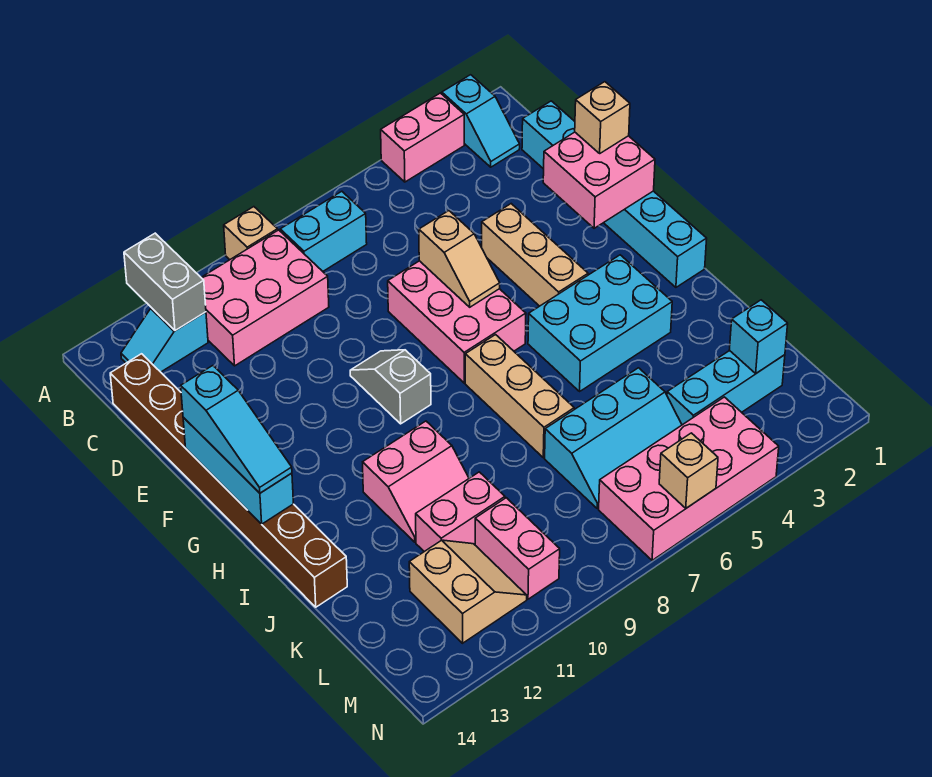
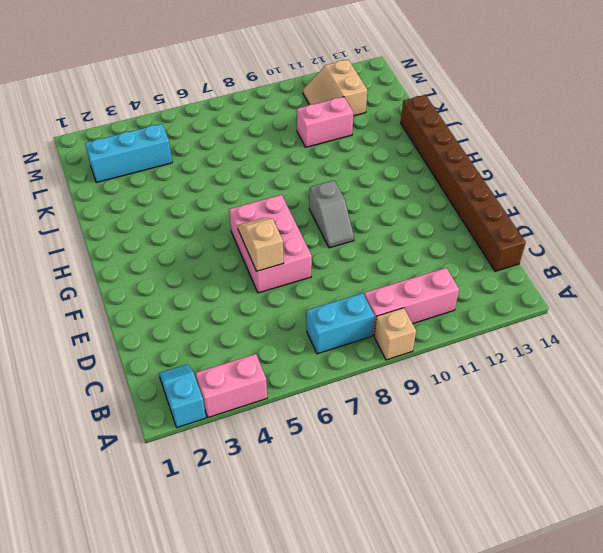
pink 1x3 brick [364,268,459,335] -> pink 2x3 brick [201,230,329,366]
none -> cyan 1x2 slope [121,308,208,372]
none -> cyan 1x6 brick [522,101,707,287]
none -> tan 1x3 brick [482,204,588,306]

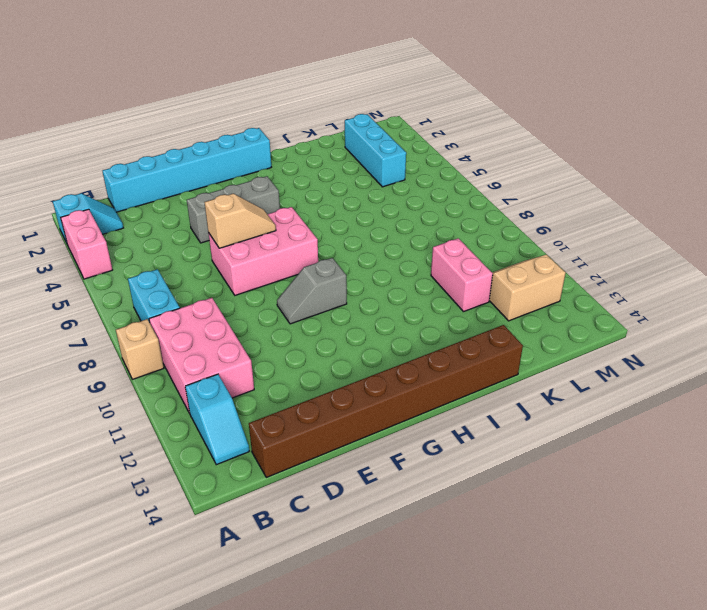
grey 1x3 brick [187,176,280,243] -> tan 1x3 brick [482,204,588,306]
none -> cyan 2x3 brick [528,255,672,391]
none -> tan 1x3 brick [465,335,574,458]
none -> pink 2x2 slope [363,421,469,542]

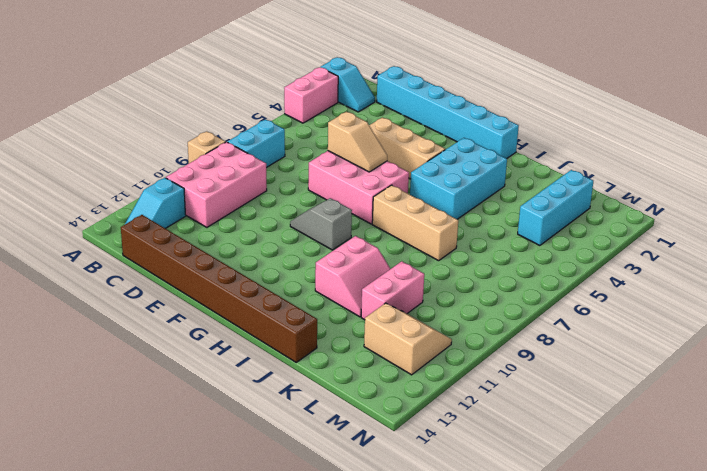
none -> cyan 2x3 slope [545,368,682,508]
none -> pink 1x2 brick [475,498,560,599]
none -> pink 2x4 brick [599,397,779,560]

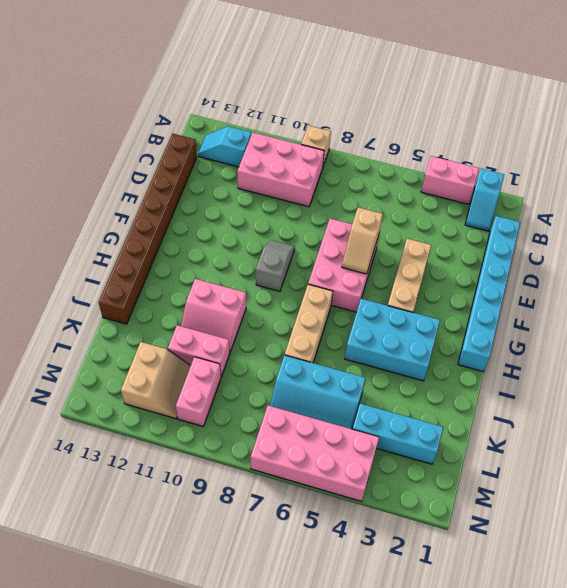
none -> cyan 1x2 brick [280,191,367,271]
none -> grey 1x2 brick [124,233,206,331]
none -> pink 2x2 brick [543,132,655,228]

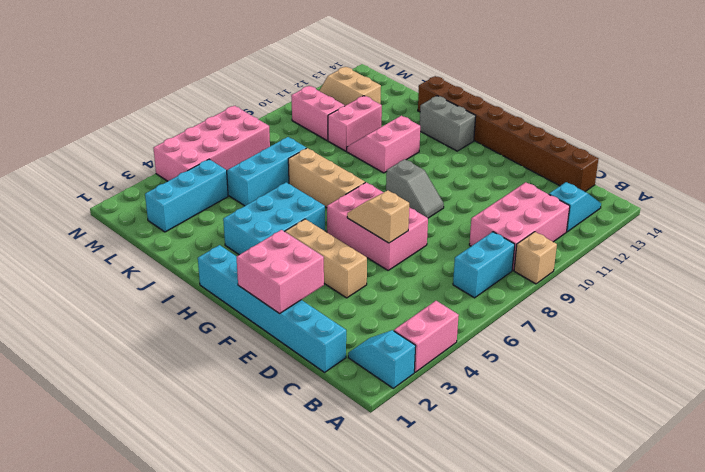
grey 1x2 brick [420,96,476,151] -> grey 1x2 brick moved to [124,233,206,331]
none -> cyan 1x3 brick [183,417,294,524]
none -> cyan 1x1 brick [730,300,788,373]
none -> tan 1x1 brick [659,433,718,508]

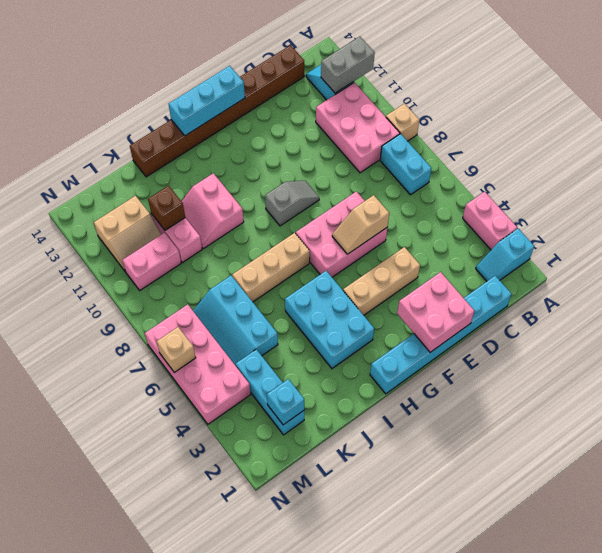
brown 1x1 brick [148,186,185,230] -> none
none -> tan 1x1 brick [575,82,630,153]
none -> cyan 1x3 slope [181,366,292,493]

